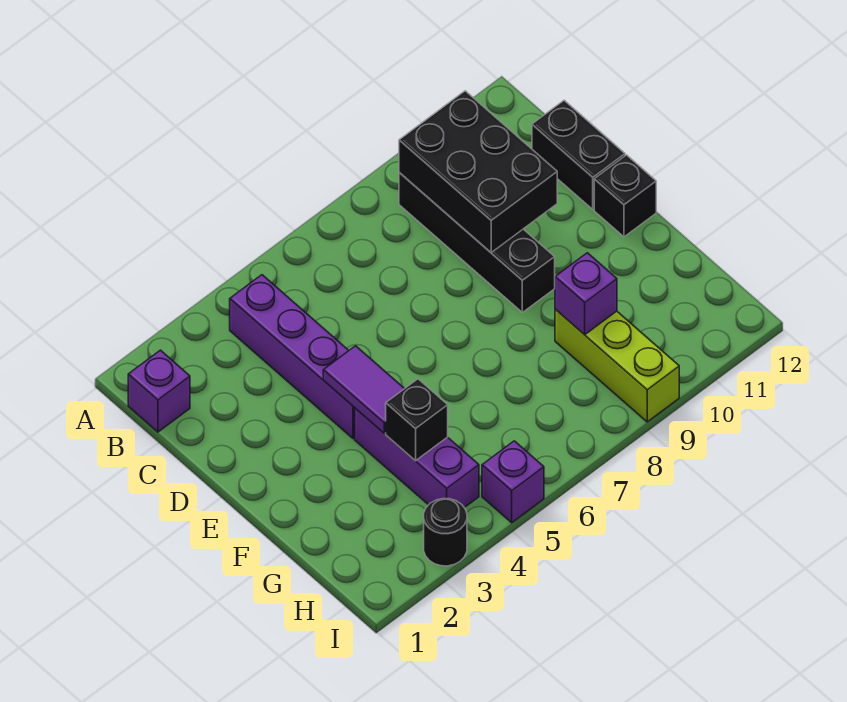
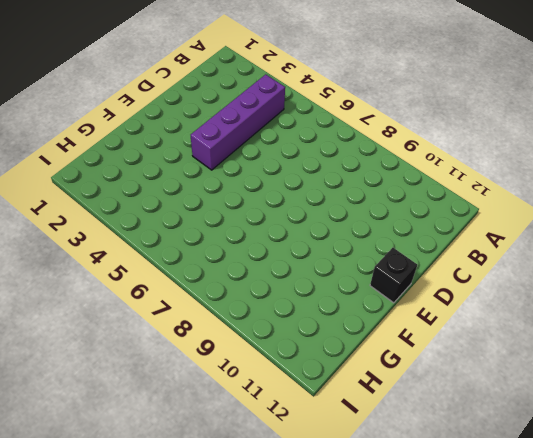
none -> purple 1x1 brick [128,350,190,432]
none -> black 1x4 brick [399,173,555,312]
none -> black 1x2 brick [532,100,625,209]

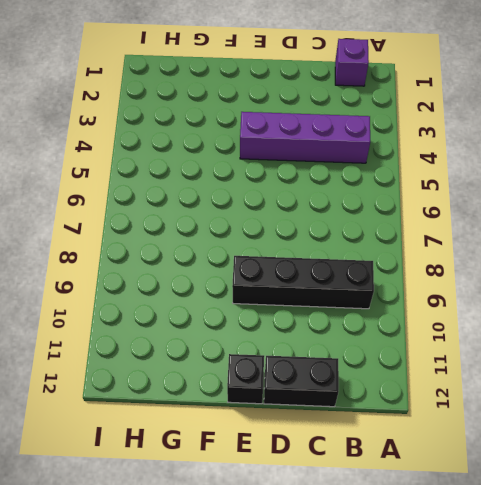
none -> purple 1x3 brick [355,408,479,508]
none -> lime 1x3 brick [555,309,679,422]
none -> black 1x1 round brick [424,499,467,566]

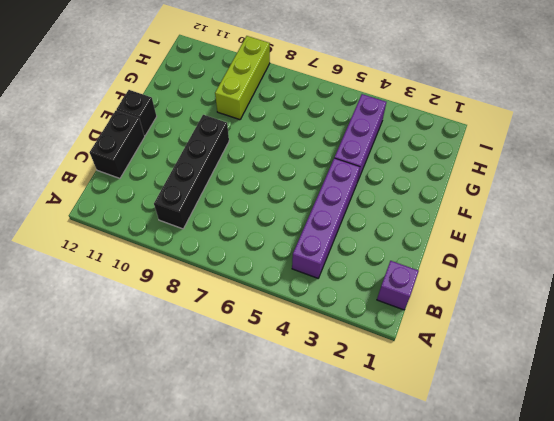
none -> black 1x1 round brick [424,499,467,566]
none -> purple 1x1 brick [482,441,544,523]
none -> black 2x3 brick [399,91,557,252]

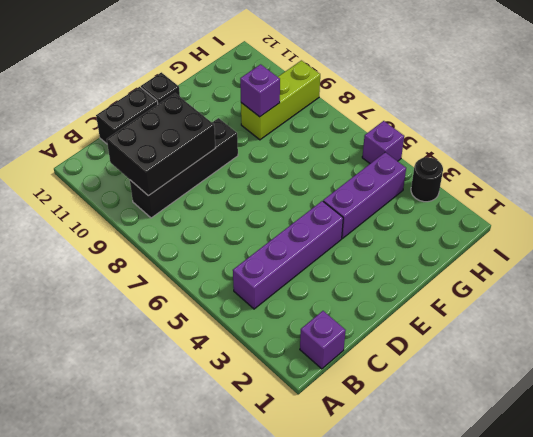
none -> purple 1x2 tile [323,346,404,433]
none -> black 1x1 brick [386,379,448,461]

